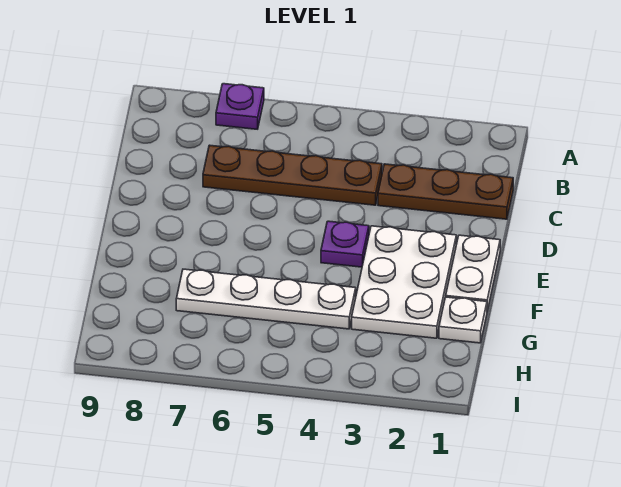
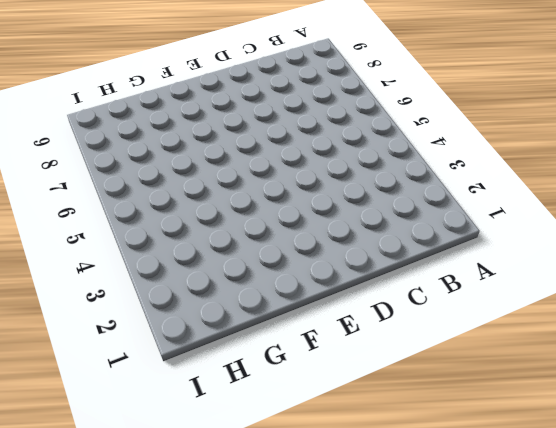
none -> purple 1x1 plate [216,84,264,129]
none -> brown 1x3 plate [378,164,513,219]

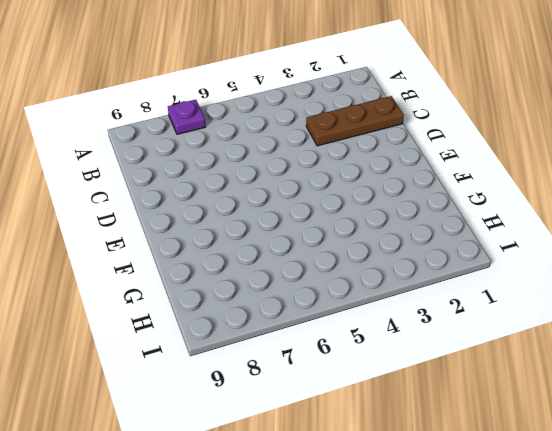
none -> brown 1x4 plate [203,145,382,205]
none -> white 1x2 plate [446,235,500,311]

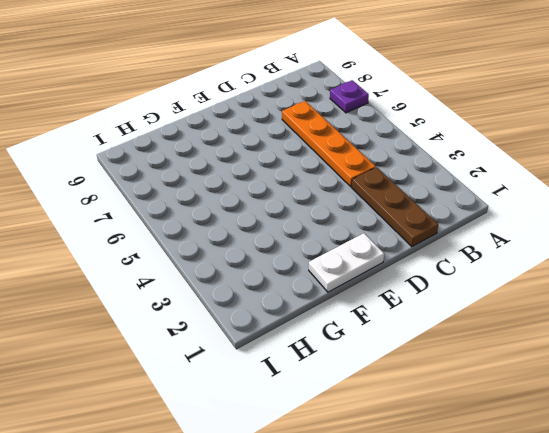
orange 1x4 plate [282,101,376,187] -> brown 1x4 plate [203,145,382,205]
none -> white 2x3 plate [352,226,456,338]
none -> purple 1x1 plate [321,221,369,267]

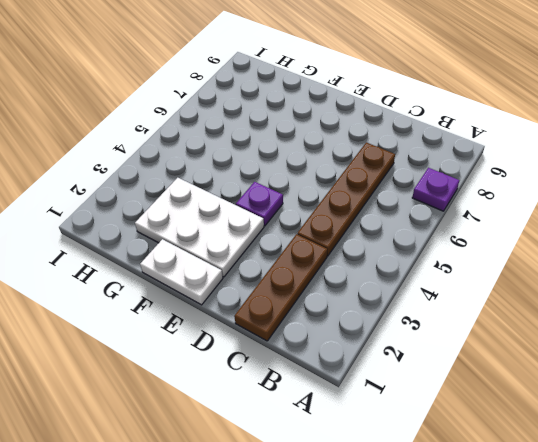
none -> white 1x1 plate [439,297,487,343]
none -> white 1x4 plate [176,269,356,329]

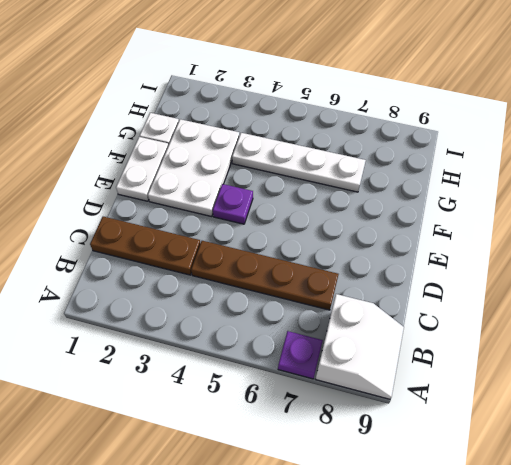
white 2x2 slope [316,294,404,399] -> none

